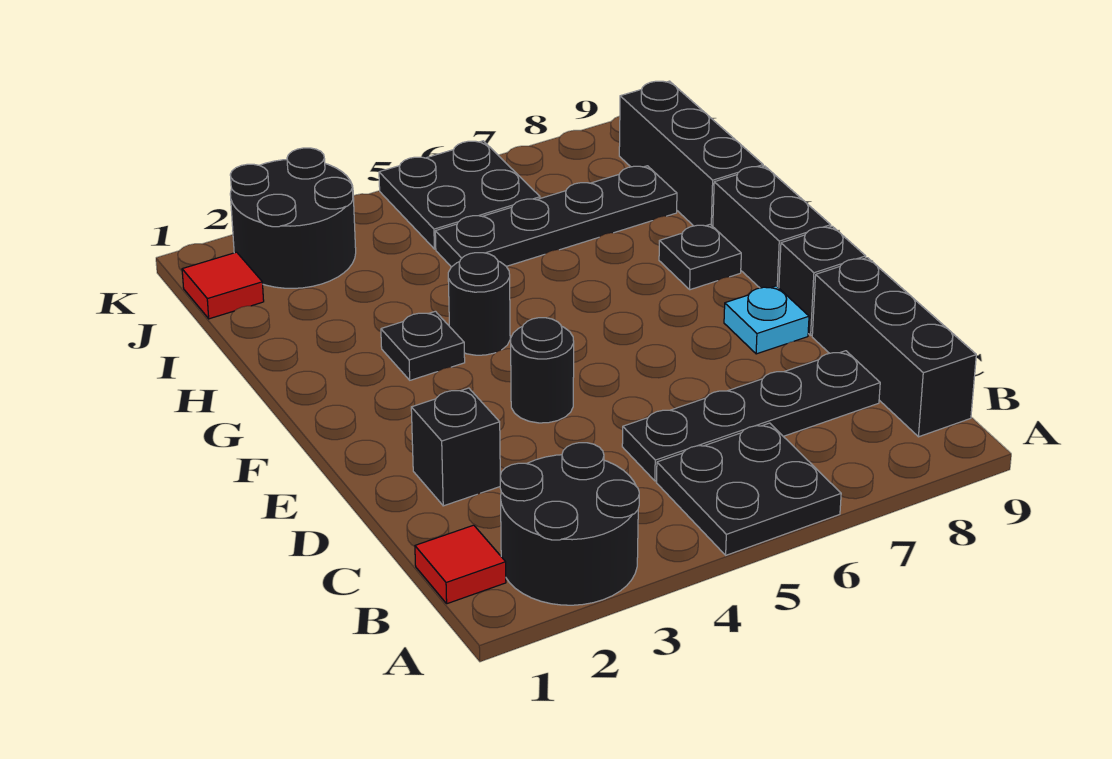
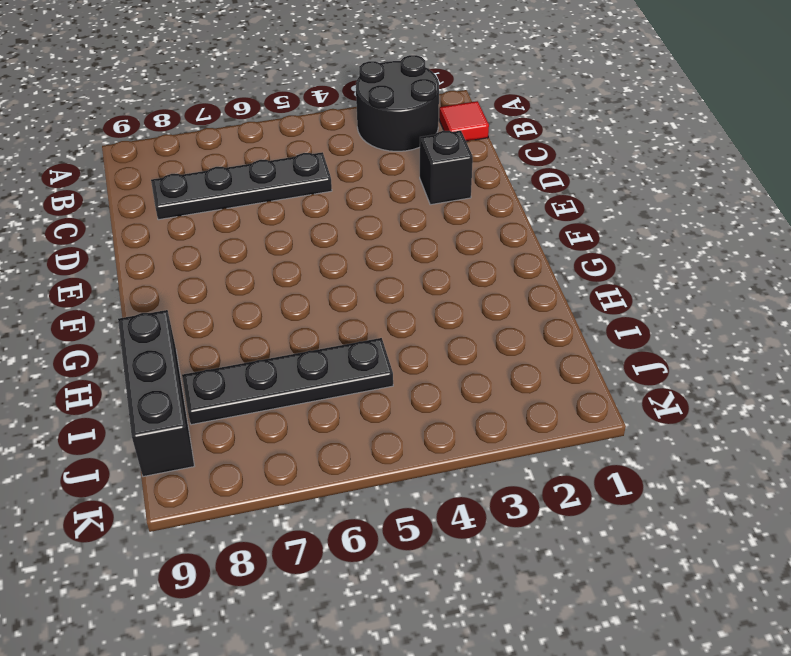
none -> black 2x2 plate [656,423,841,555]
none -> black 1x3 brick [812,258,976,437]
none -> black 1x1 round brick [511,318,574,423]

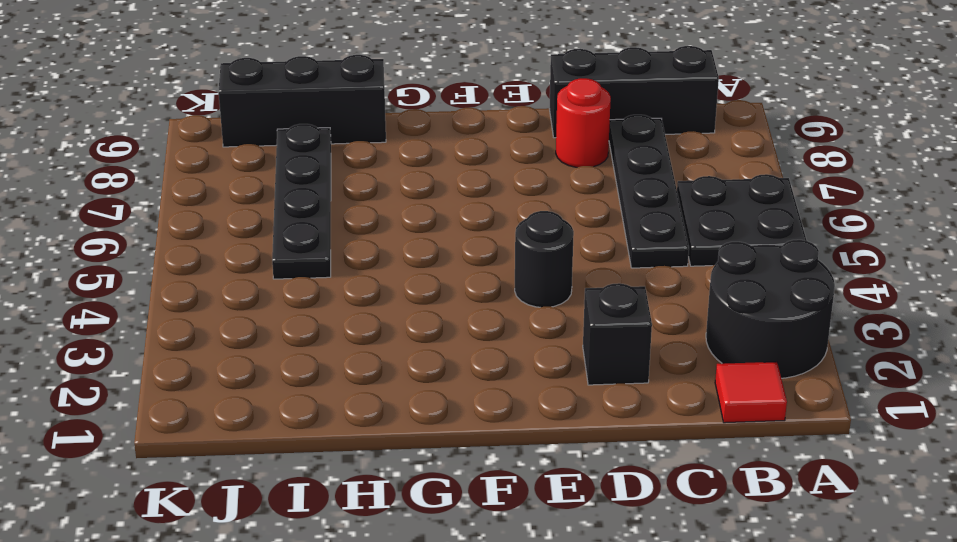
red 1x1 round brick [556,78,611,167] -> none
none -> cyan 1x1 plate [724,286,809,354]
none -> black 1x1 brick [779,226,866,335]
none -> black 1x2 brick [713,166,831,288]

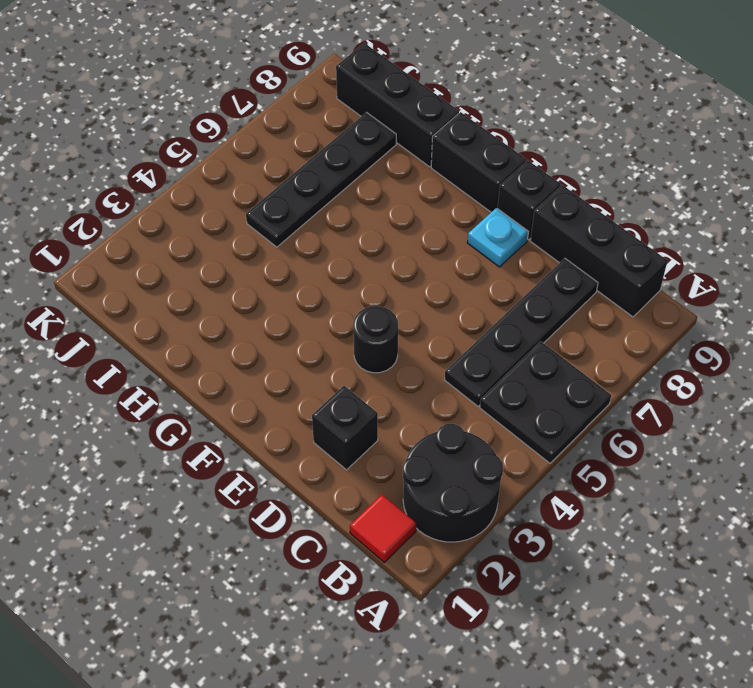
none -> black 1x1 plate [381,311,465,380]
none -> black 1x1 round brick [448,253,510,355]
none -> black 1x1 plate [659,224,741,290]

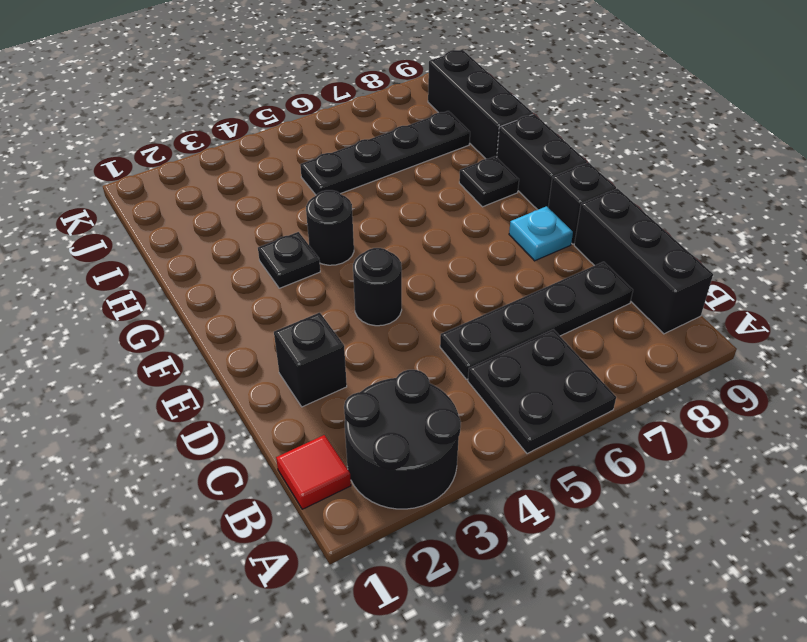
none -> red 1x1 tile [182,252,264,319]
none -> black 2x2 round brick [230,148,356,288]
none -> black 2x2 plate [379,141,540,249]

